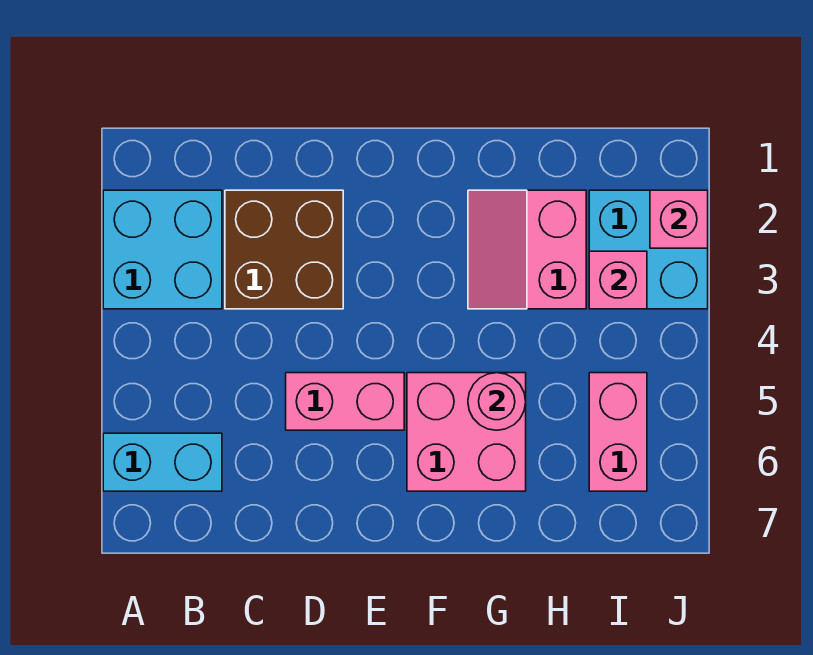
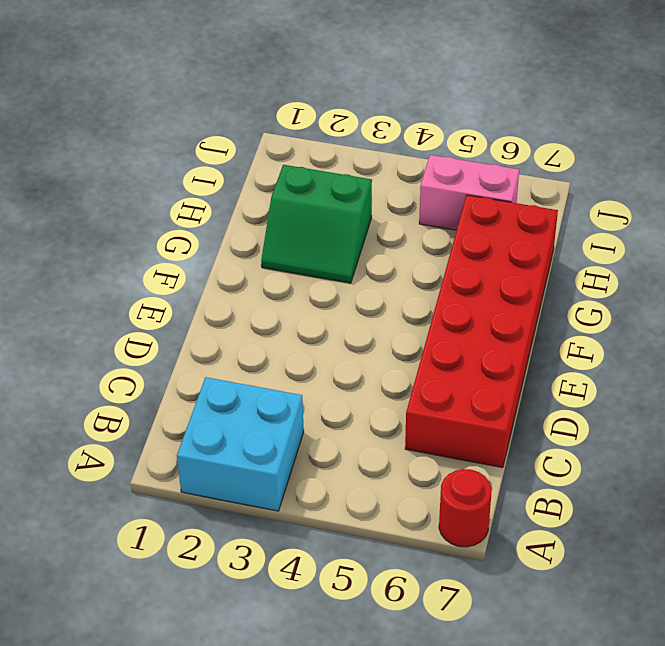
red 1x1 round brick [439,469,492,547] -> none
red 2x6 brick [405,195,558,468] -> pink 2x2 brick [407,373,526,491]
green 2x2 slope [261,165,372,283] -> pink 2x2 slope [468,190,586,309]
none -> cyan 1x2 brick [103,433,222,491]
none -> brown 2x2 brick [225,190,343,309]

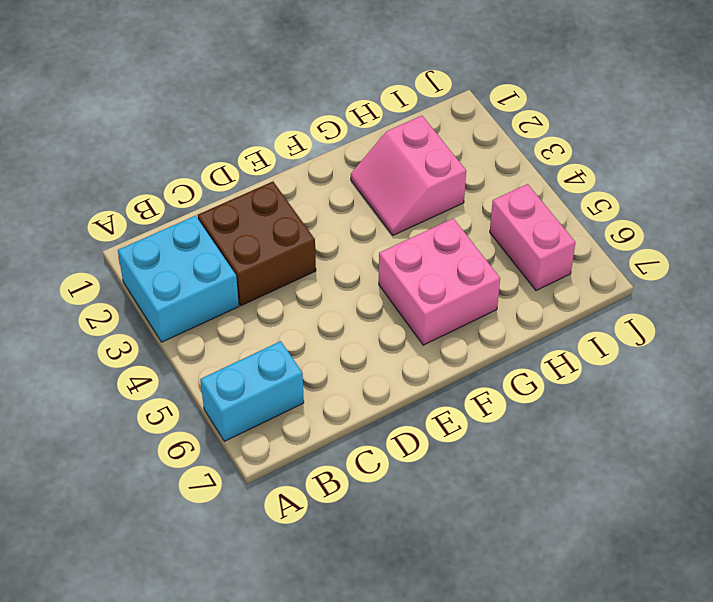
none -> pink 1x2 brick [286,373,404,430]
none -> cyan 2x2 brick [589,190,708,309]

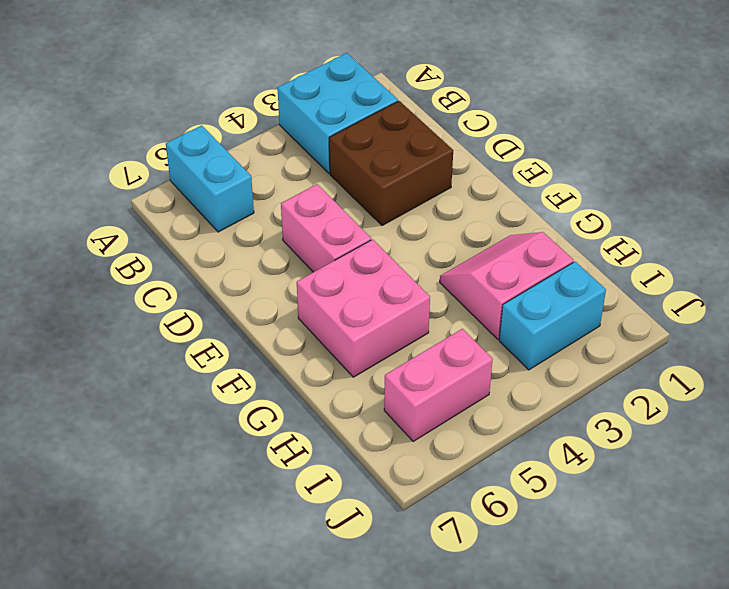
cyan 1x2 brick [499,262,606,370] -> cyan 2x2 brick [589,190,708,309]
none -> pink 1x1 round brick [468,373,526,430]
none -> pink 1x1 brick [589,251,647,309]

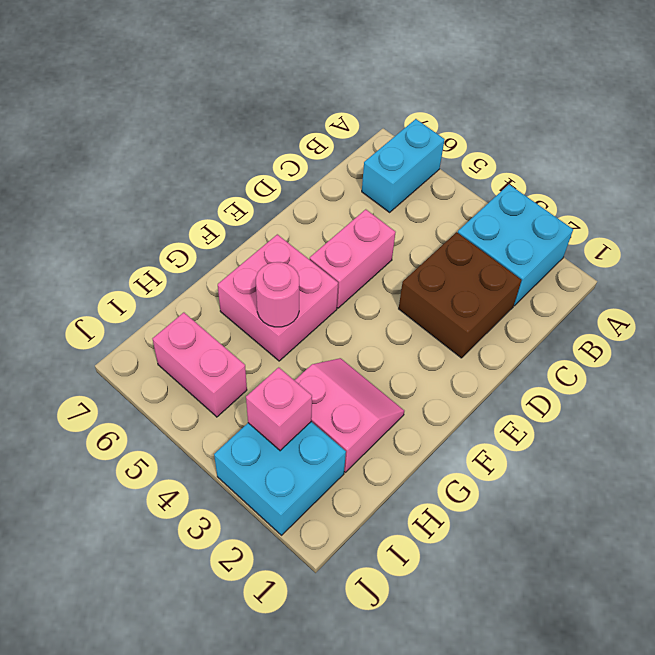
none -> pink 1x1 brick [650,190,708,248]

